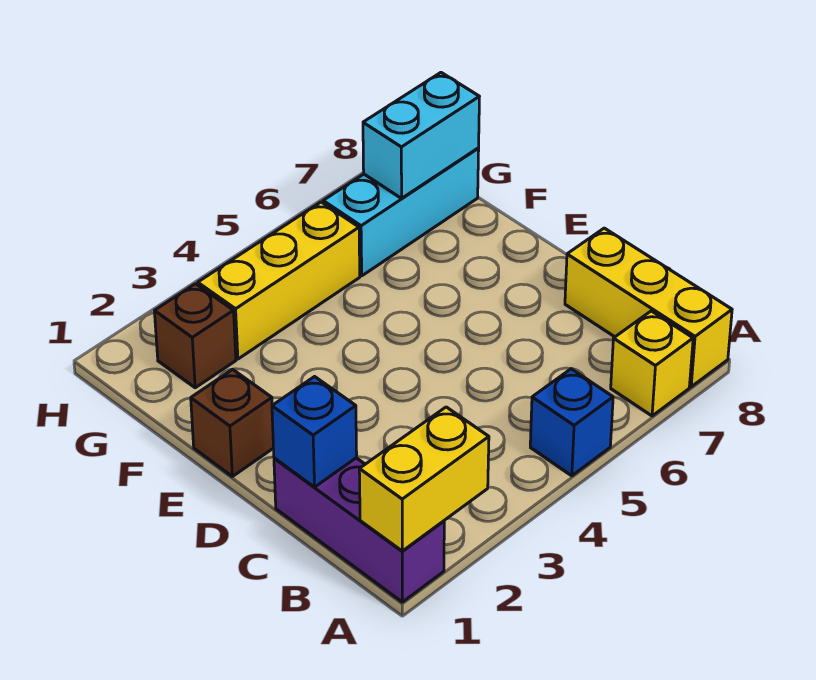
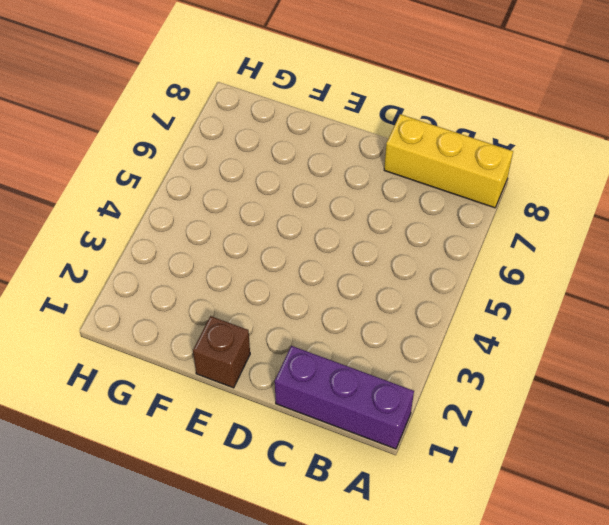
none -> blue 1x1 brick [530,369,613,476]
none -> yellow 1x1 brick [611,311,693,416]

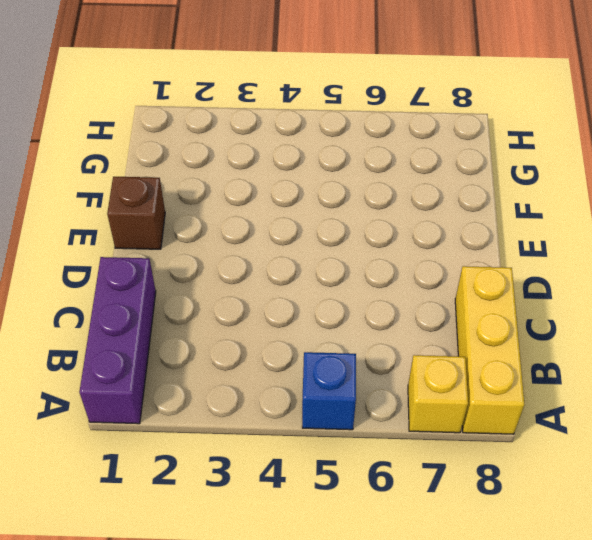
none -> brown 1x1 brick [154,284,236,388]
none -> yellow 1x3 brick [198,202,360,359]

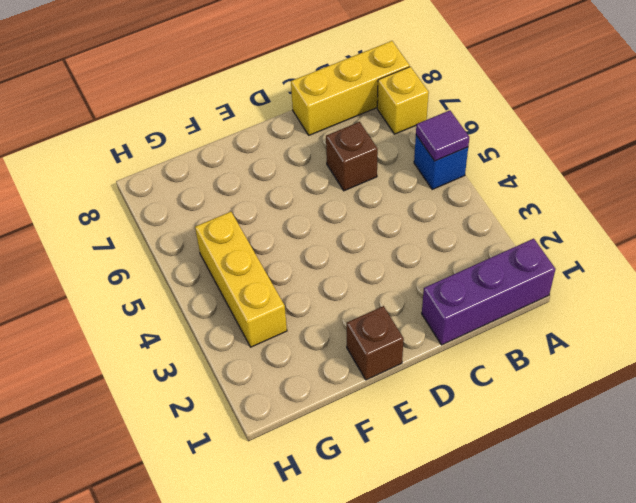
purple 1x1 tile [416,110,469,161] -> none
brown 1x1 brick [326,122,378,191] -> brown 1x1 brick moved to [154,284,236,388]
none -> cyan 1x3 brick [323,148,479,276]
none -> yellow 1x2 brick [359,407,489,551]

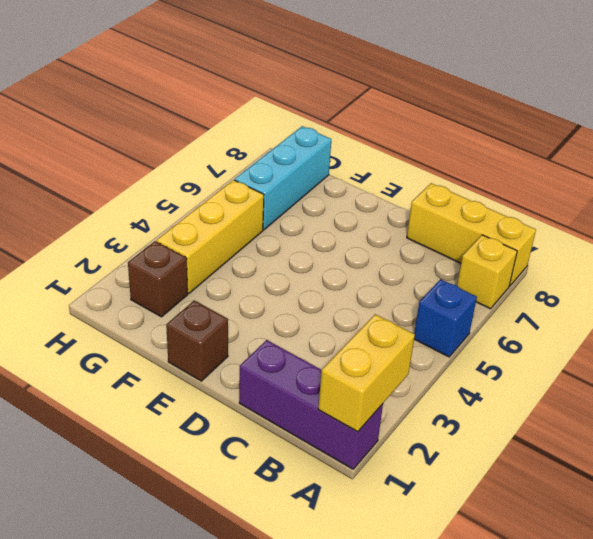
none -> blue 1x1 brick [272,377,357,487]
none -> cyan 1x2 brick [363,73,479,198]

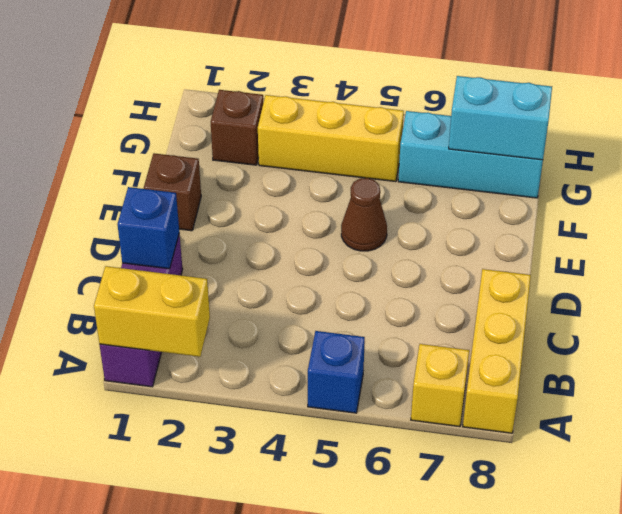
brown 1x1 cone [341,178,387,251] -> none

